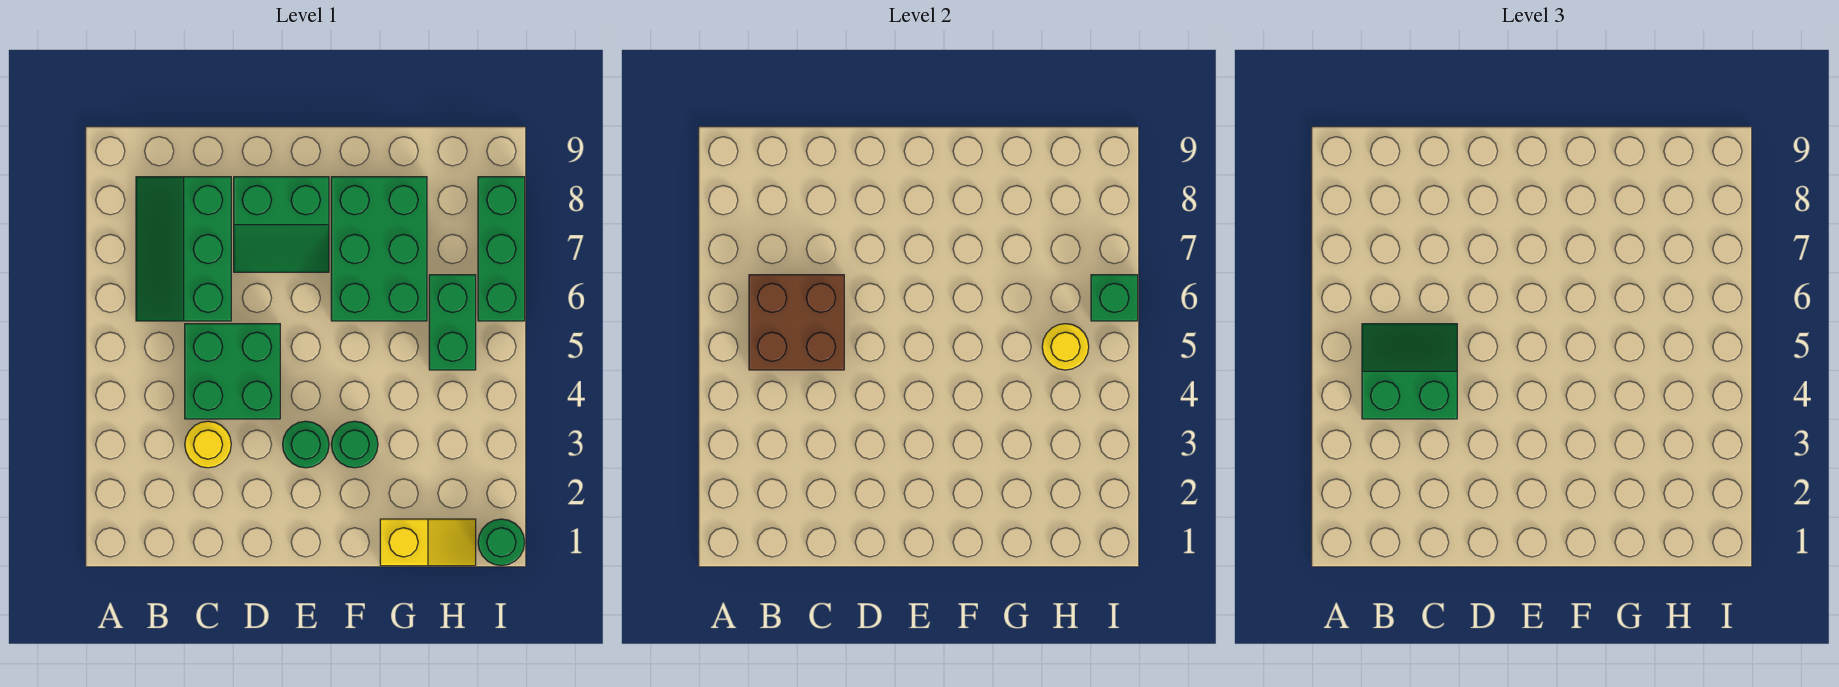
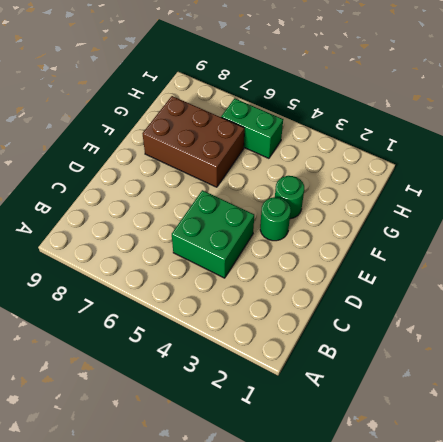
brown 2x3 brick [142,96,244,187] -> green 2x3 brick [331,177,427,321]
none -> green 2x3 slope [136,177,231,321]
none -> yellow 1x1 round brick [185,421,231,468]
none -> green 2x2 slope [234,177,329,272]

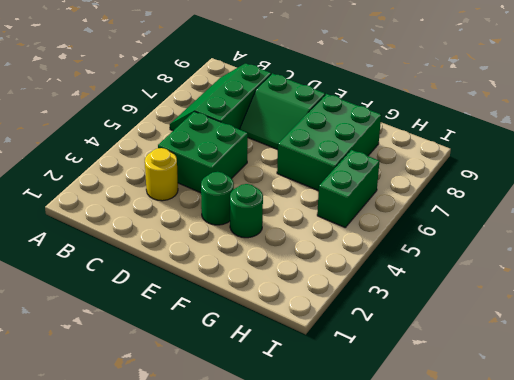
none -> yellow 1x2 slope [380,519,476,566]
none -> green 1x1 round brick [478,519,525,566]
none -> green 1x3 brick [478,177,525,321]

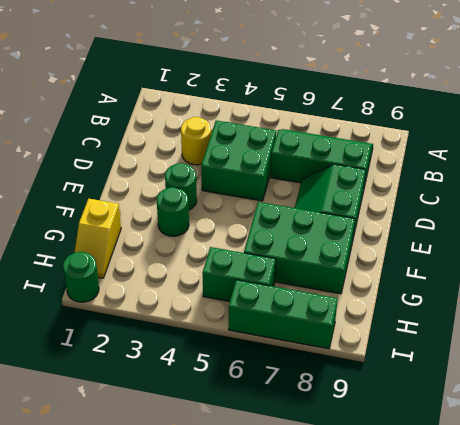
none -> brown 2x2 brick [749,275,844,370]
none -> yellow 1x1 round brick [1042,324,1089,370]
none -> green 1x1 brick [1091,275,1138,321]

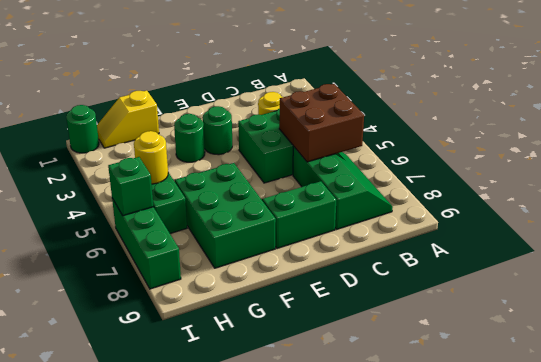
none -> green 2x2 slope [1362,324,1457,419]

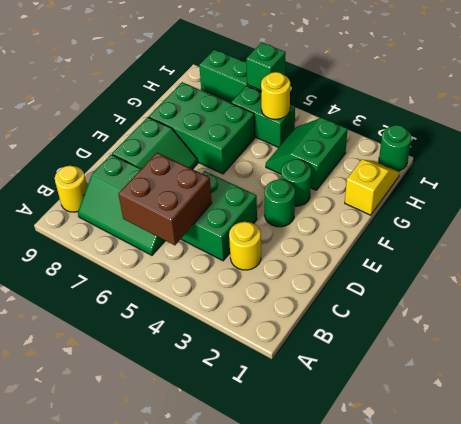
yellow 1x1 round brick [55,166,87,212] -> none
green 2x2 slope [266,118,348,190] -> green 2x2 slope moved to [1362,324,1457,419]

